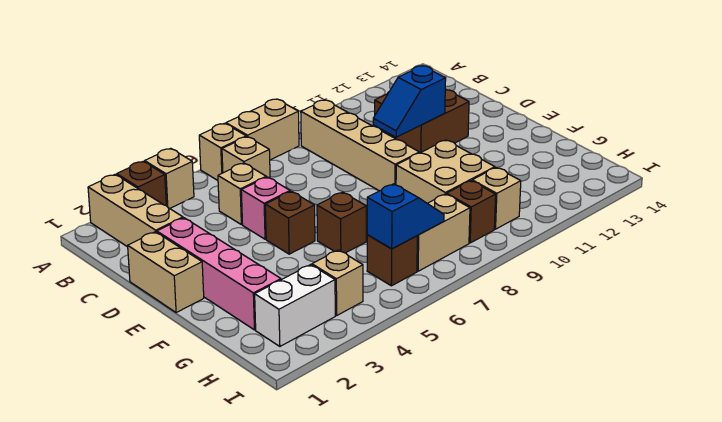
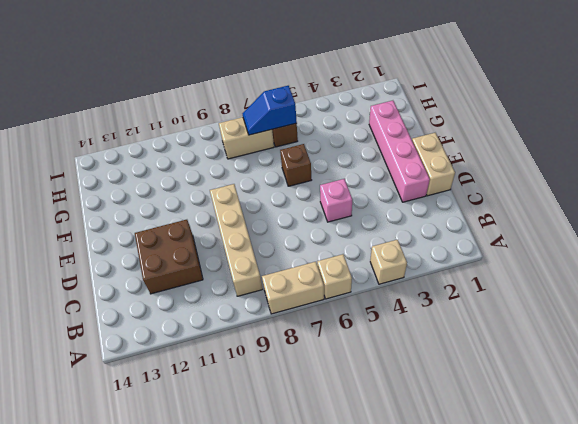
none -> tan 1x3 brick [88,174,183,247]
none -> brown 1x1 brick [117,161,166,205]
none -> tan 1x1 brick [222,137,270,178]

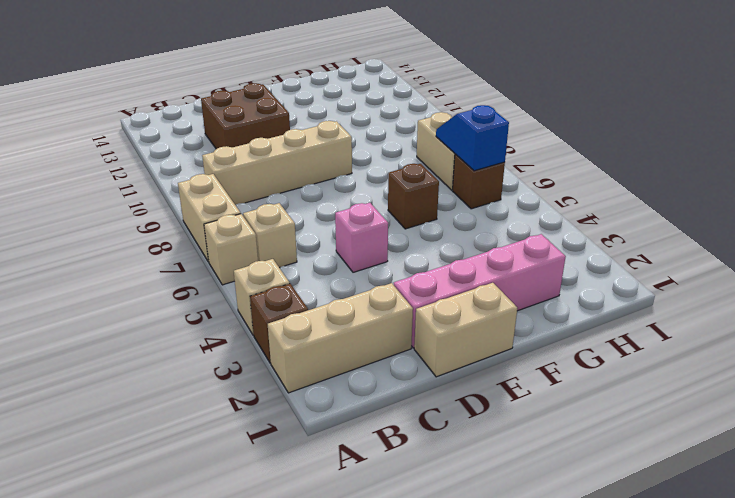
none -> tan 1x1 brick [218,163,266,225]
none -> brown 1x1 brick [265,191,315,254]
none -> tan 2x2 brick [396,140,495,203]

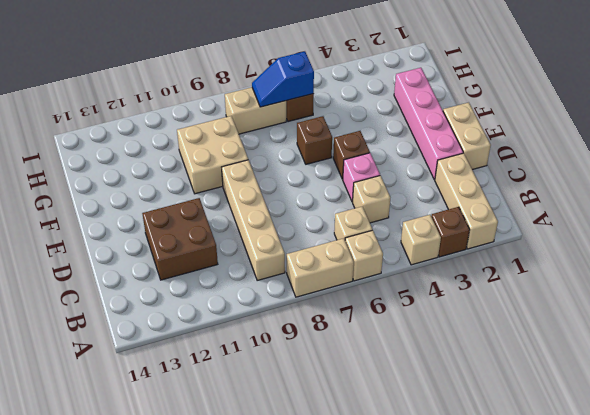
none -> white 1x2 brick [255,265,335,346]
none -> tan 1x1 brick [312,250,363,316]
none -> brown 1x1 brick [447,181,496,243]

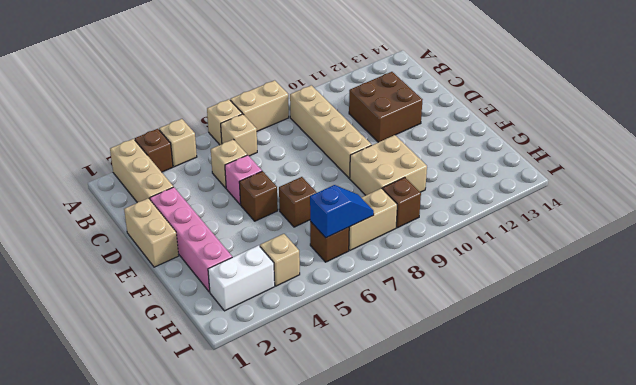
none -> tan 1x1 brick [472,167,521,229]
none -> blue 1x2 slope [373,66,446,137]

